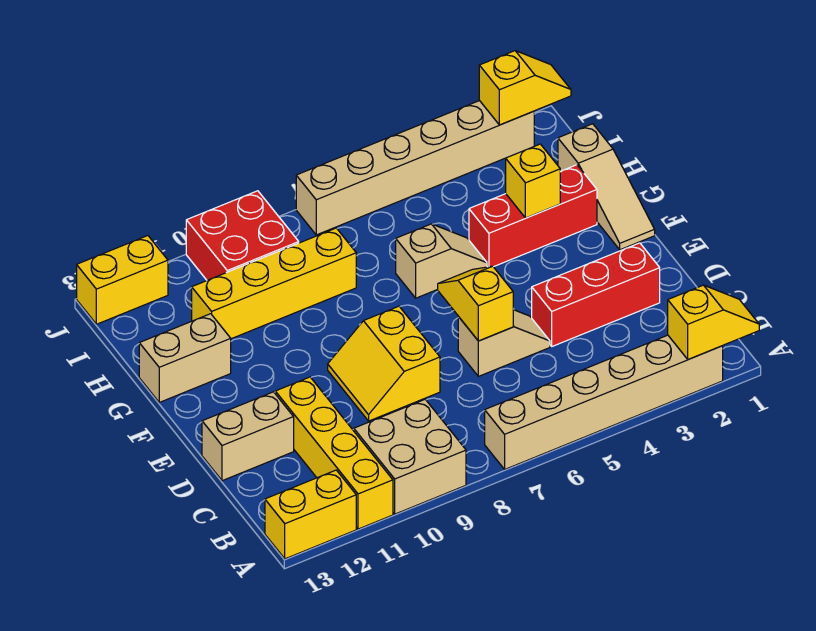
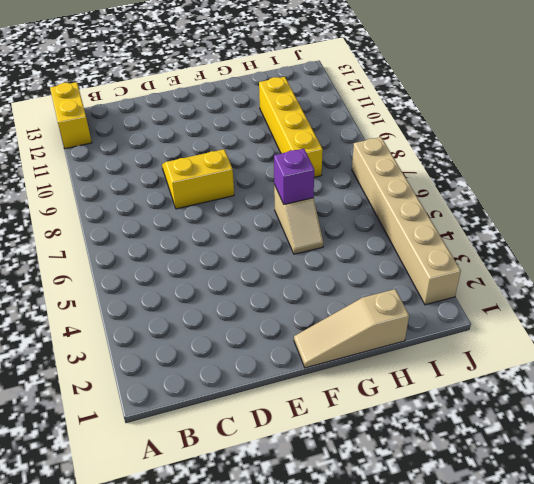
purple 1x1 brick [274,149,314,204] -> none
none -> tan 1x6 brick [485,335,723,469]
none -> tan 2x2 brick [354,400,466,514]
none -> yellow 1x4 brick [275,377,393,529]

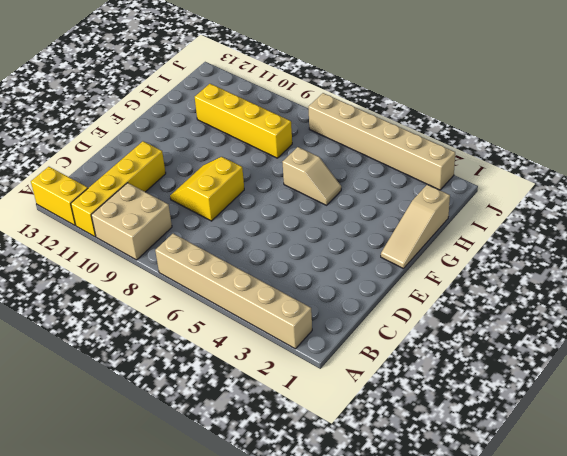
none -> red 1x3 brick [532,243,660,346]
none -> tan 1x2 slope [458,310,550,376]
none -> tan 1x2 brick [202,392,294,481]

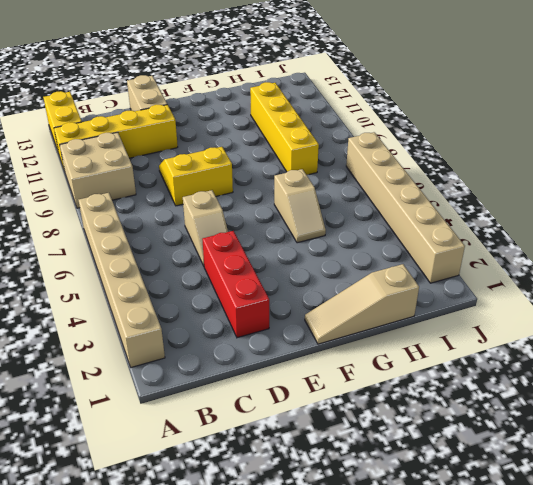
none -> red 1x3 brick [469,165,597,267]
none -> tan 1x2 brick [139,314,231,402]
none -> red 2x2 brick [186,191,299,280]

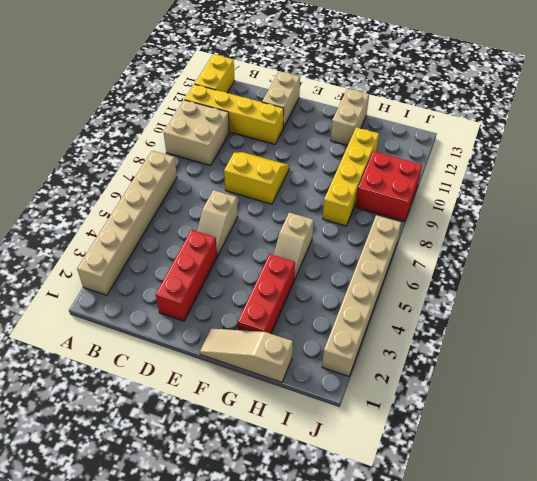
none -> yellow 1x2 brick [77,236,168,324]
none -> yellow 1x2 slope [668,285,759,359]
none -> yellow 1x2 slope [438,266,513,341]

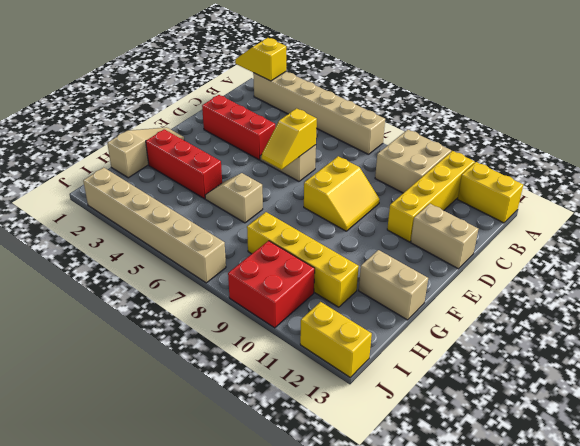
none -> yellow 1x1 brick [506,144,560,218]
none -> yellow 1x2 slope [479,51,571,125]

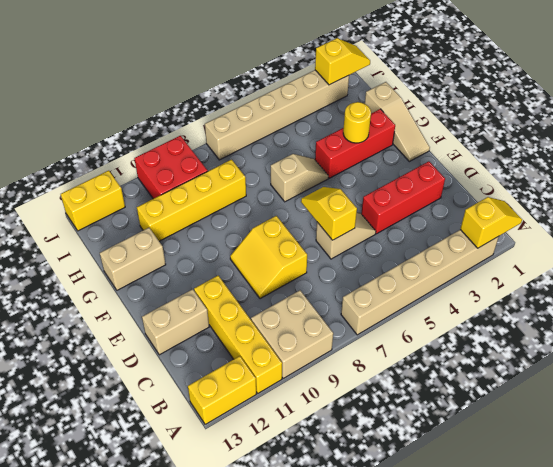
yellow 1x1 round brick [343,102,371,143] -> yellow 1x1 brick [506,144,560,218]

